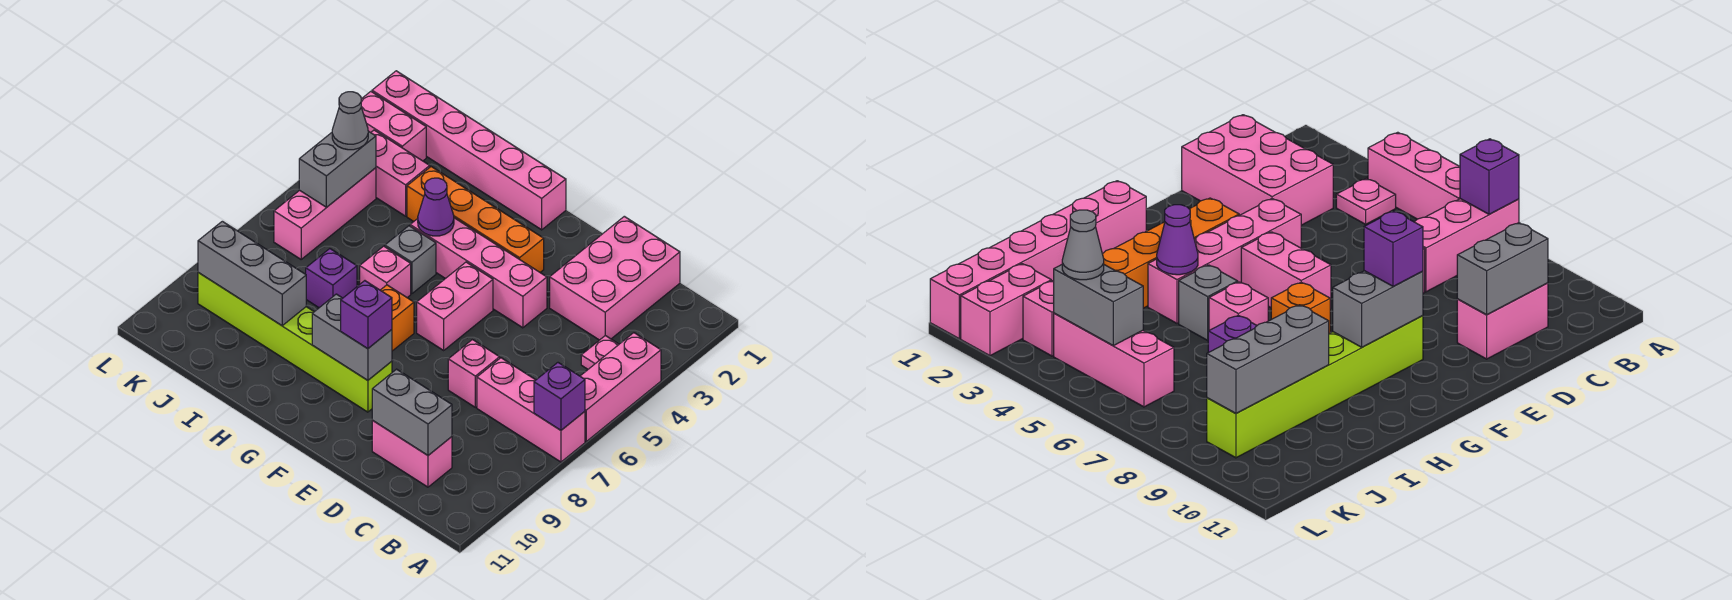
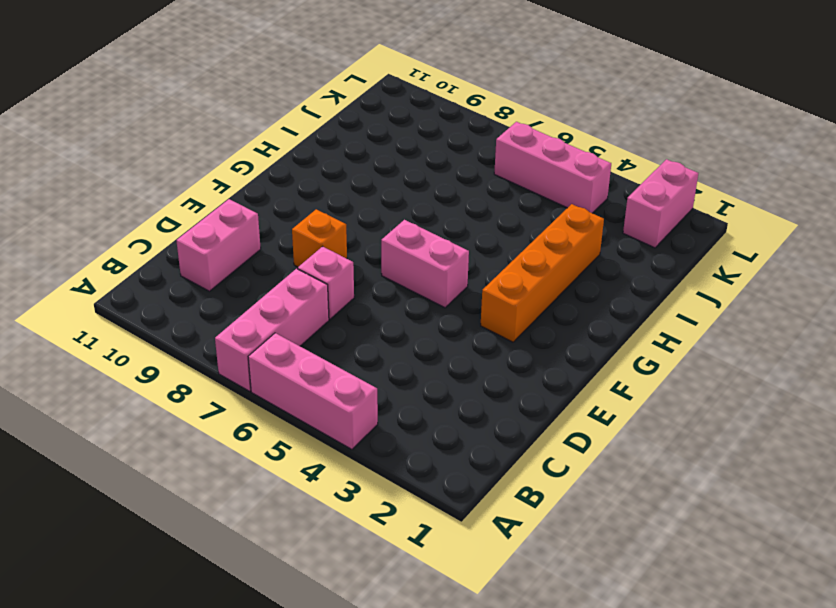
orange 1x1 brick [292,209,347,267] -> orange 1x1 brick moved to [381,285,414,351]
none -> pink 1x1 plate [581,336,619,369]
none -> pink 2x3 brick [550,216,680,340]
none -> pink 1x4 brick [410,218,547,328]

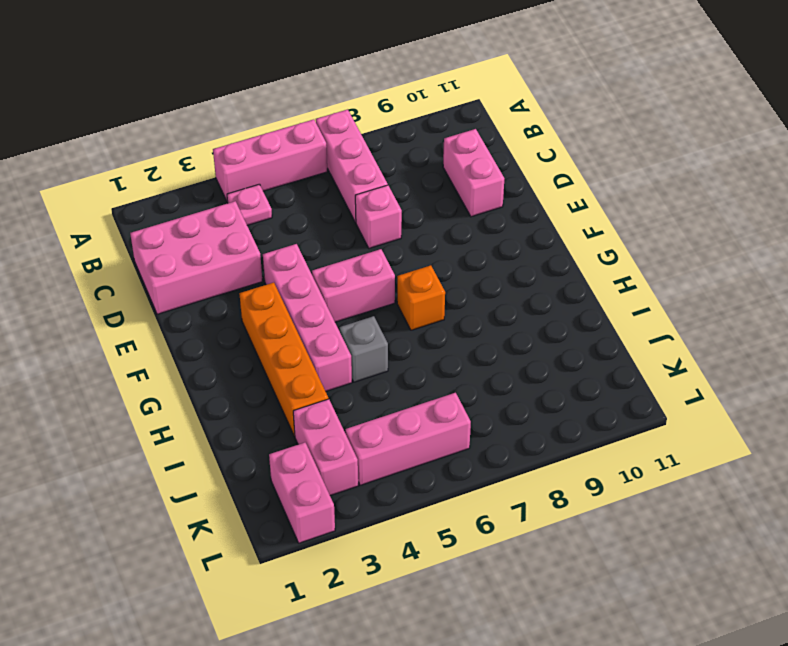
none -> lime 1x6 brick [198,273,392,412]
none -> pink 1x6 brick [372,71,566,230]
none -> pink 1x1 brick [360,246,411,298]

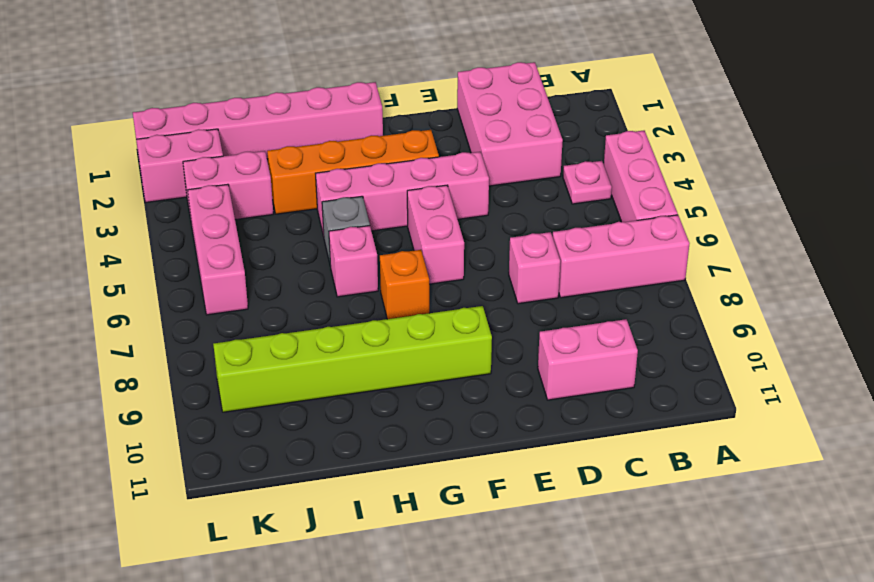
none -> purple 1x1 brick [306,249,357,308]
none -> purple 1x1 brick [534,363,585,430]
none -> grey 1x2 brick [372,369,452,455]

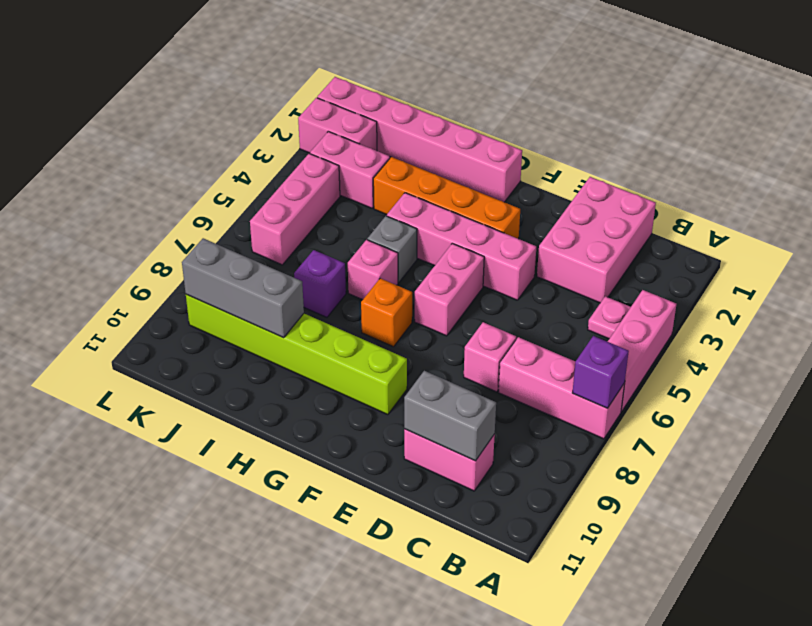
none -> grey 1x2 brick [312,294,392,380]
none -> purple 1x1 cone [418,178,454,236]
none -> grey 1x2 brick [299,131,376,207]

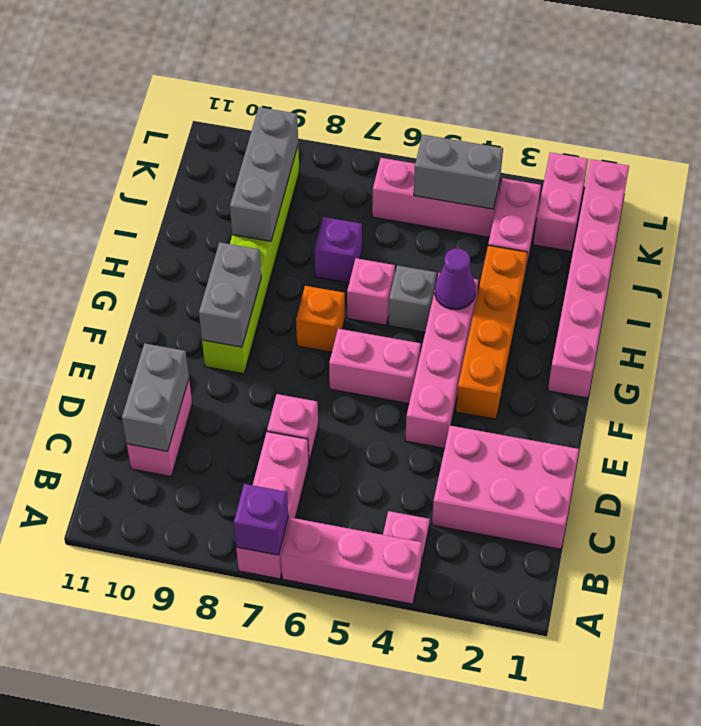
none -> purple 1x1 brick [341,281,392,349]
none -> grey 1x1 cone [332,92,368,150]

